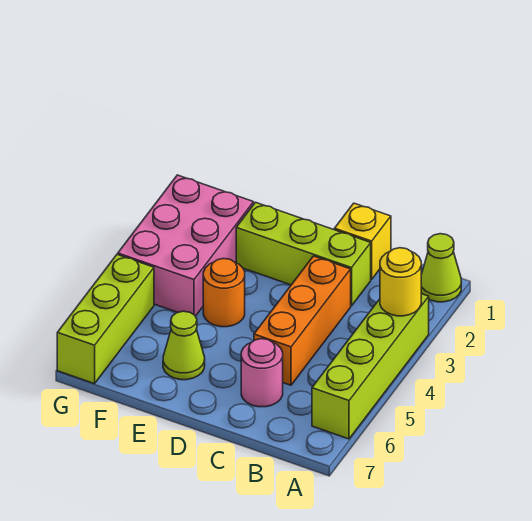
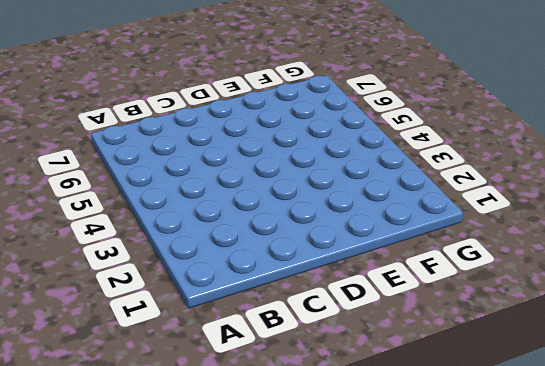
none -> lime 1x1 cone [421,234,461,302]
none -> lime 1x4 brick [312,294,429,439]

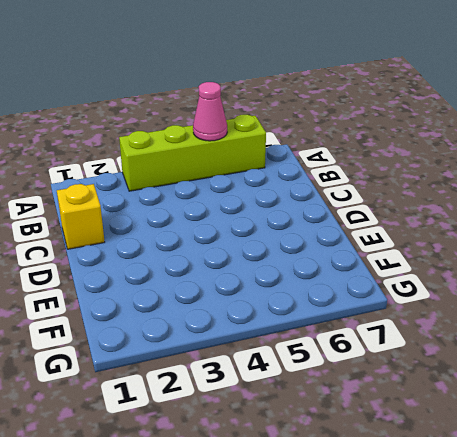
pink 1x1 cone [193,82,227,141] -> none
none -> lime 1x1 cone [421,234,461,302]
none -> lime 1x3 brick [236,202,371,306]

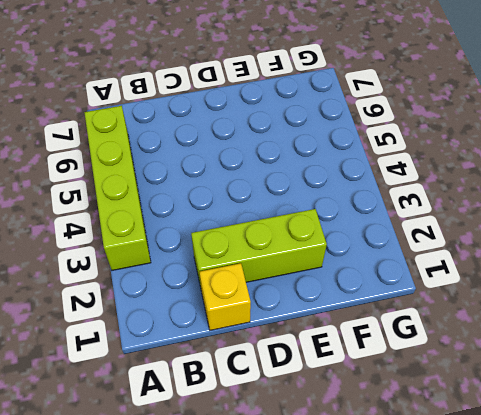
none -> lime 1x1 cone [421,234,461,302]
none -> orange 1x3 brick [254,256,351,385]

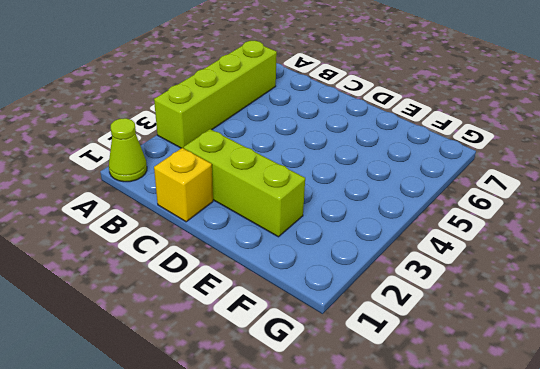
none -> orange 1x3 brick [254,256,351,385]
none -> pink 1x1 round brick [241,339,283,407]

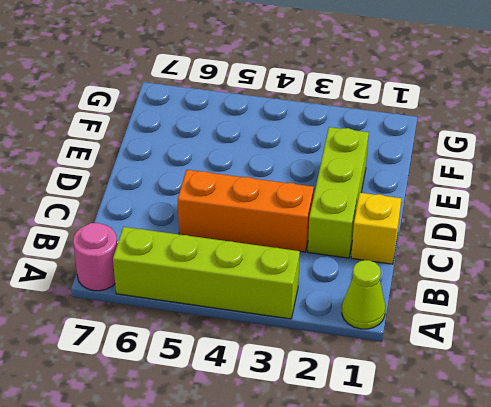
pink 1x1 round brick [73,223,117,291] -> pink 1x1 round brick moved to [241,339,283,407]
none -> orange 1x1 round brick [203,259,245,327]
none -> lime 1x1 cone [163,311,205,380]

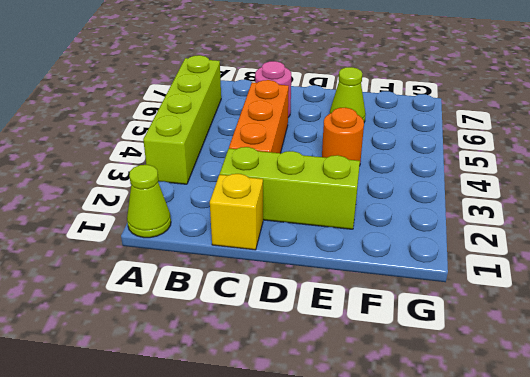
none -> pink 2x3 brick [118,175,254,316]
none -> lime 1x3 brick [57,254,154,384]

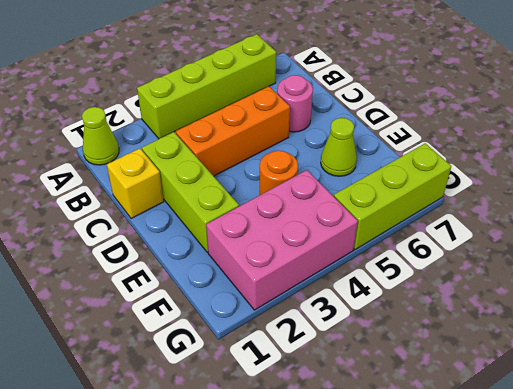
none -> yellow 1x1 round brick [380,248,422,316]

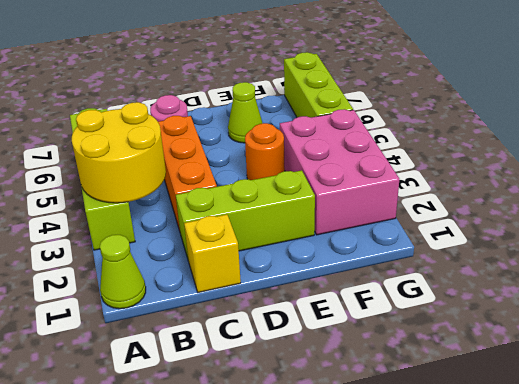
yellow 2x2 round brick [72,102,166,203] -> yellow 1x1 round brick [380,248,422,316]

